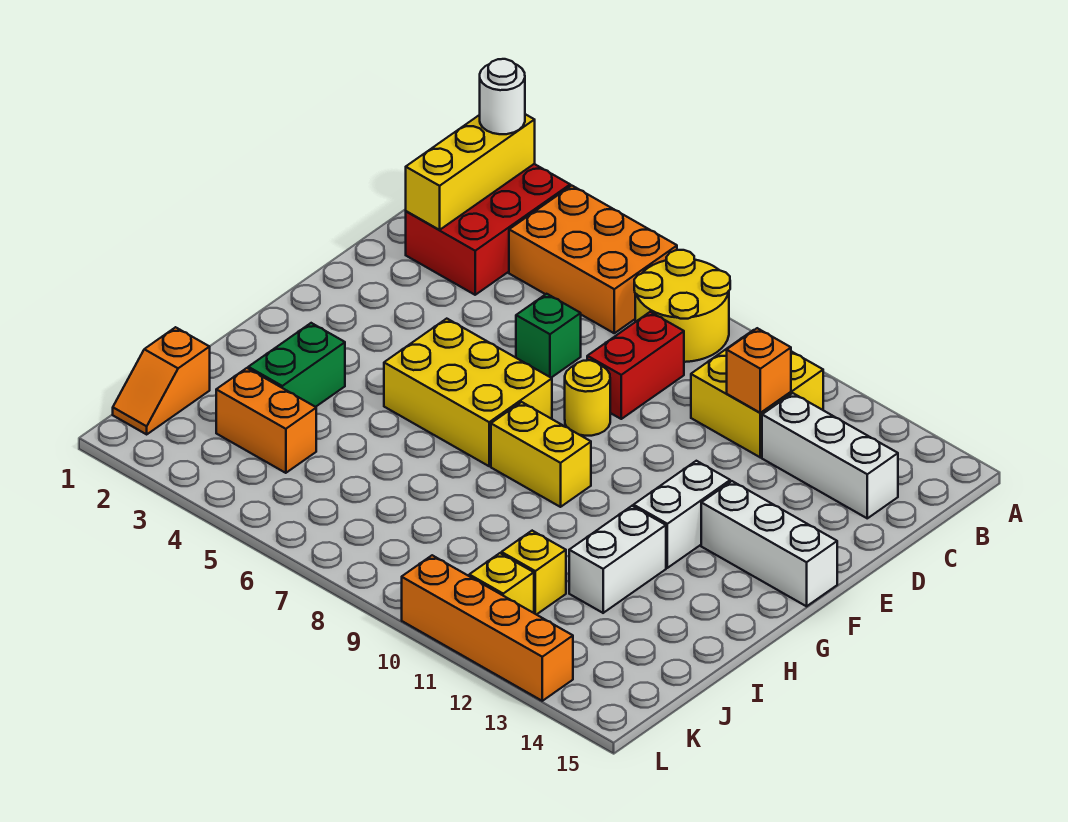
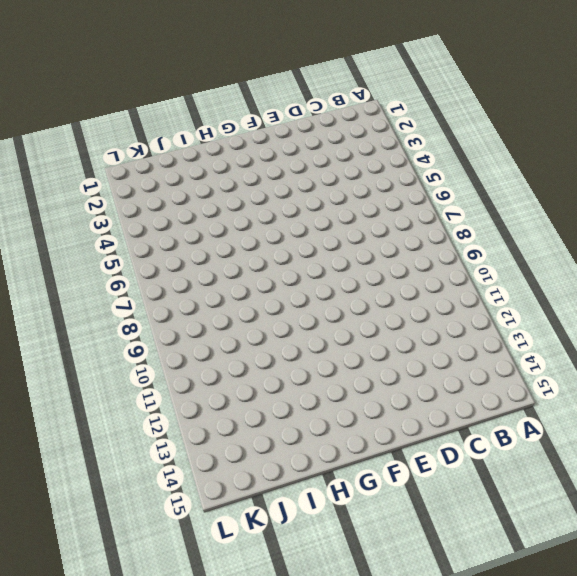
none -> red 2x3 brick [406,164,570,295]
none -> orange 2x3 brick [509,186,677,333]
none -> yellow 2x2 round brick [634,250,730,362]

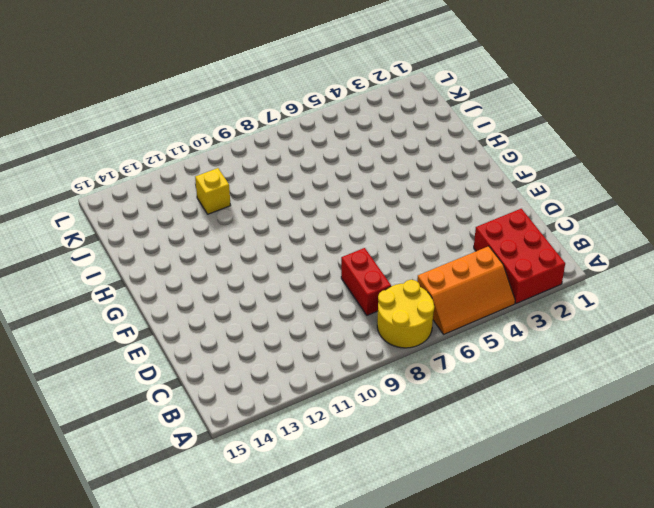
orange 2x3 slope [417,246,515,334] -> orange 2x3 brick [509,186,677,333]
none -> yellow 2x2 brick [691,330,823,457]
none -> white 1x3 brick [762,393,898,518]
none -> green 1x1 brick [516,294,581,378]

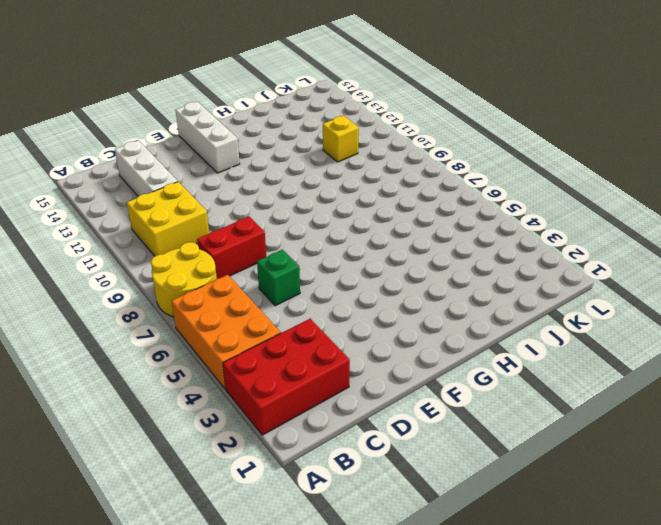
none -> yellow 1x1 round brick [565,360,610,436]
none -> yellow 2x3 brick [384,319,552,466]
none -> white 1x2 brick [634,461,730,568]

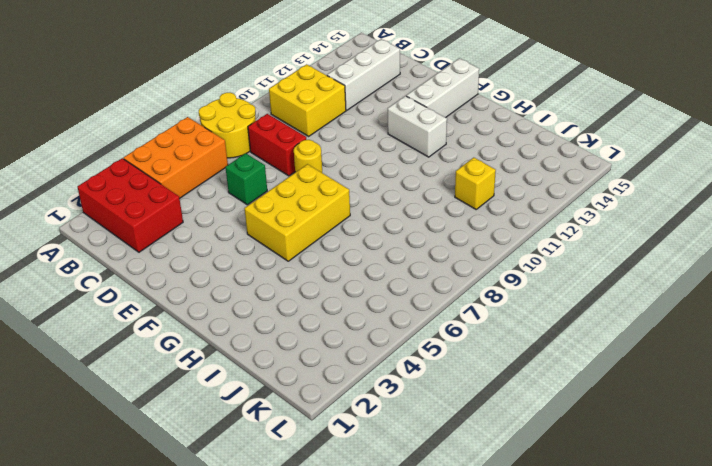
none -> yellow 1x2 brick [491,402,591,507]
none -> green 1x2 brick [248,323,345,407]
none -> white 1x2 brick [569,506,666,613]

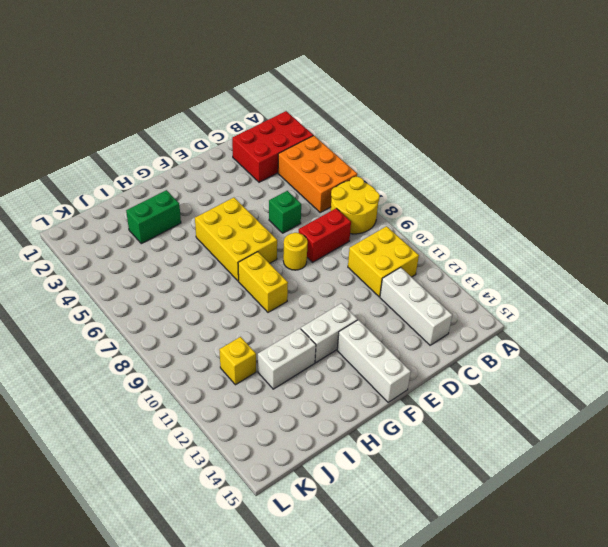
none -> orange 1x2 slope [113,327,210,434]
none -> orange 1x2 brick [216,368,316,473]
none -> yellow 1x1 brick [469,553,534,613]

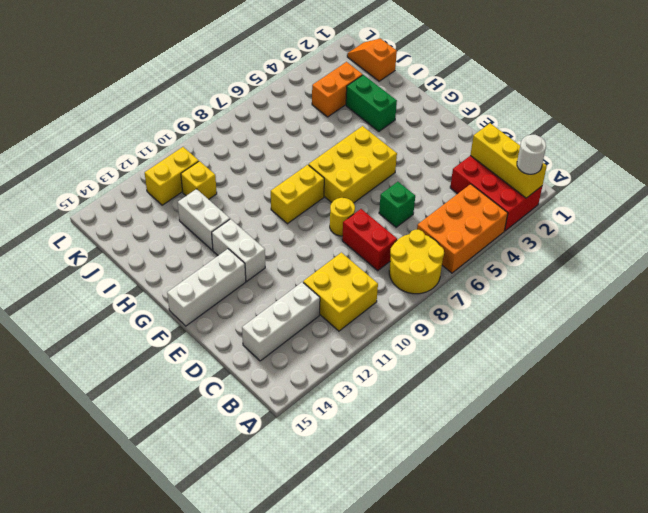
yellow 1x2 brick [145,147,199,205] -> yellow 1x1 brick [469,553,534,613]
none -> orange 1x4 brick [402,555,573,701]
none -> orange 1x1 brick [727,328,791,413]

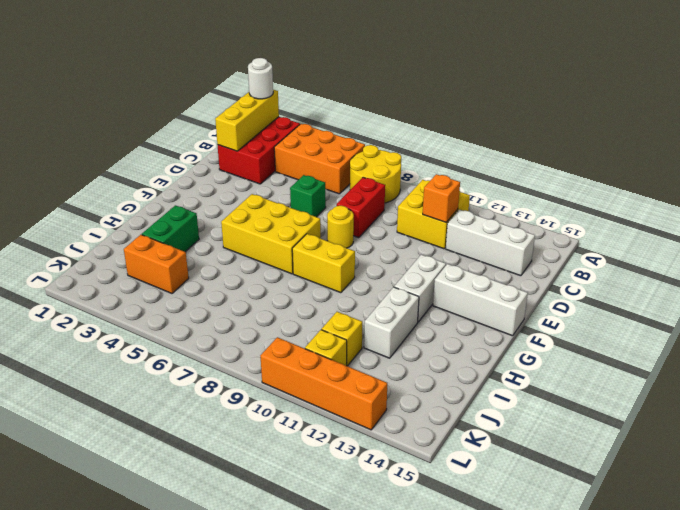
none -> orange 1x2 slope [113,327,210,434]

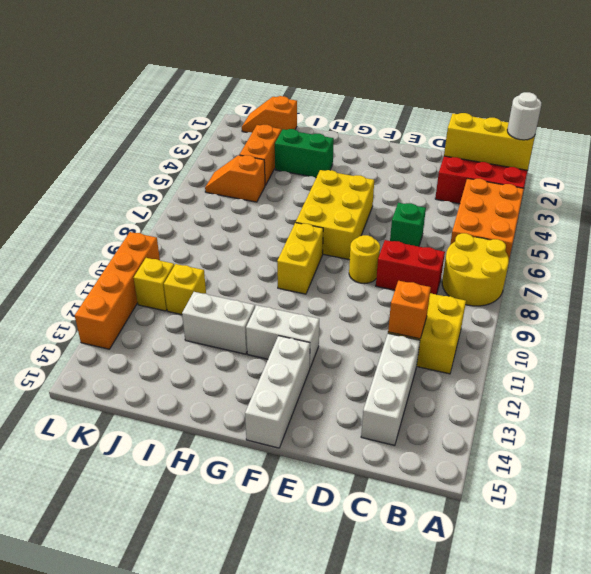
orange 1x2 slope [205,155,265,202] -> none

